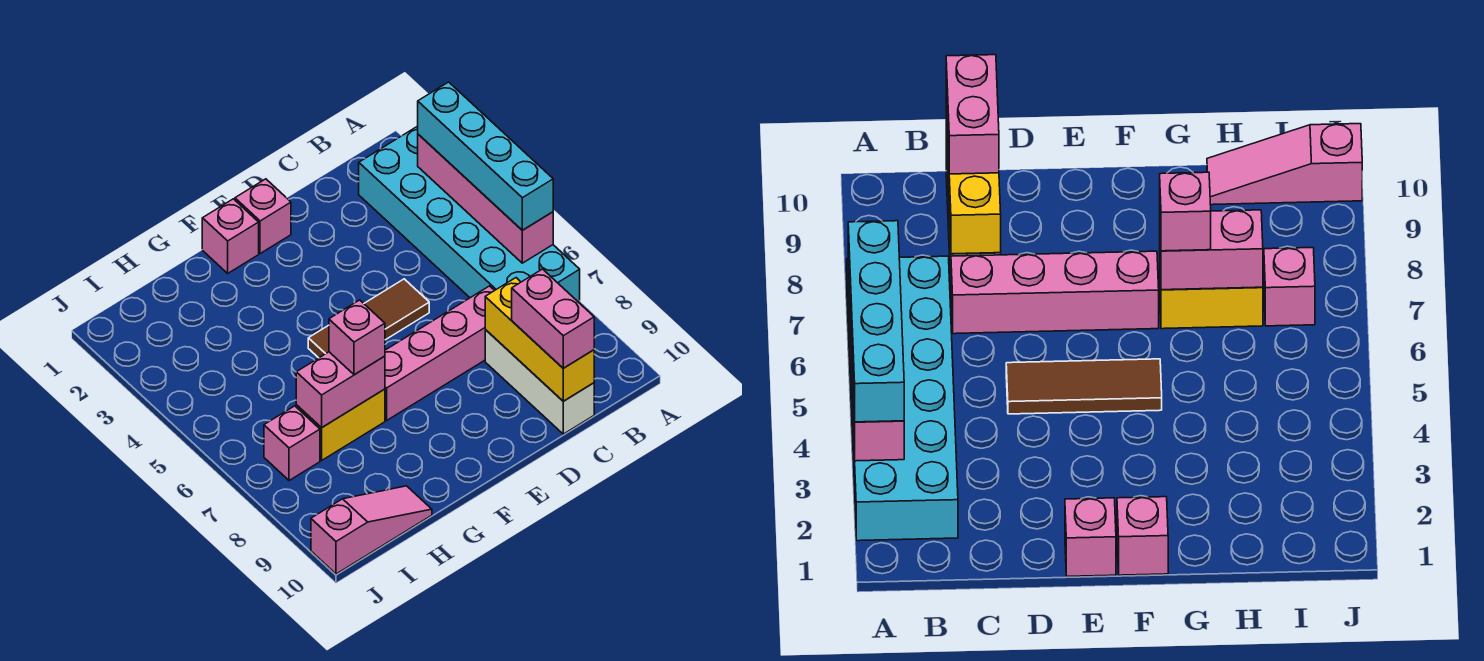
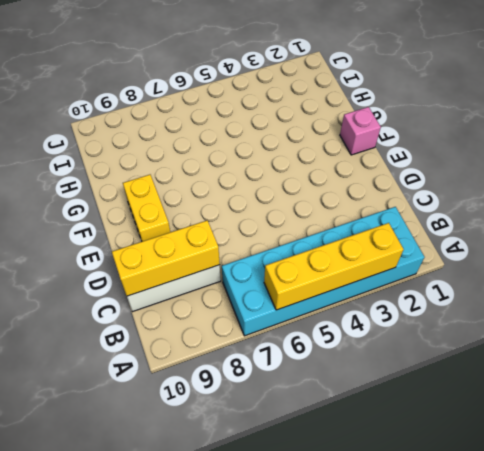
yellow 1x4 brick [264,223,404,310] -> pink 1x4 brick [418,134,553,263]
yellow 1x2 brick [123,175,170,241] -> yellow 1x2 brick moved to [296,389,385,460]
none -> pink 1x4 brick [385,286,495,420]
none -> brown 1x3 tile [308,279,429,358]
none -> pink 1x1 brick [235,179,291,254]

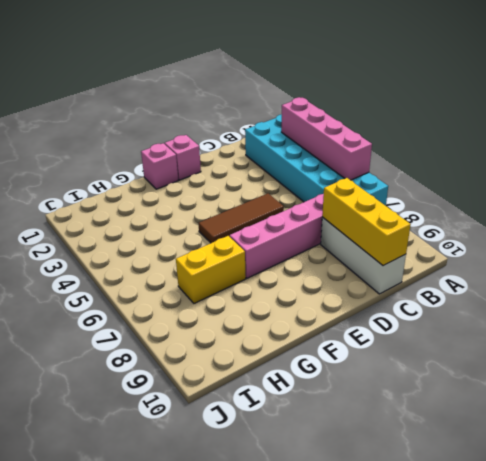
none -> pink 1x3 slope [311,486,432,574]
none -> pink 1x1 brick [264,406,320,481]
none -> pink 1x2 brick [296,352,385,428]

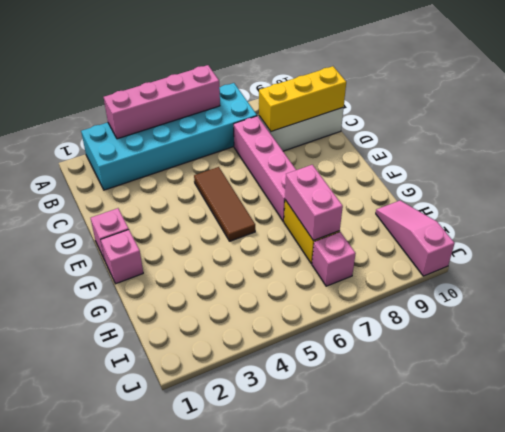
none -> cyan 1x4 brick [418,82,553,230]
none -> pink 1x2 brick [512,269,594,368]
none -> pink 1x1 brick [329,300,385,375]

